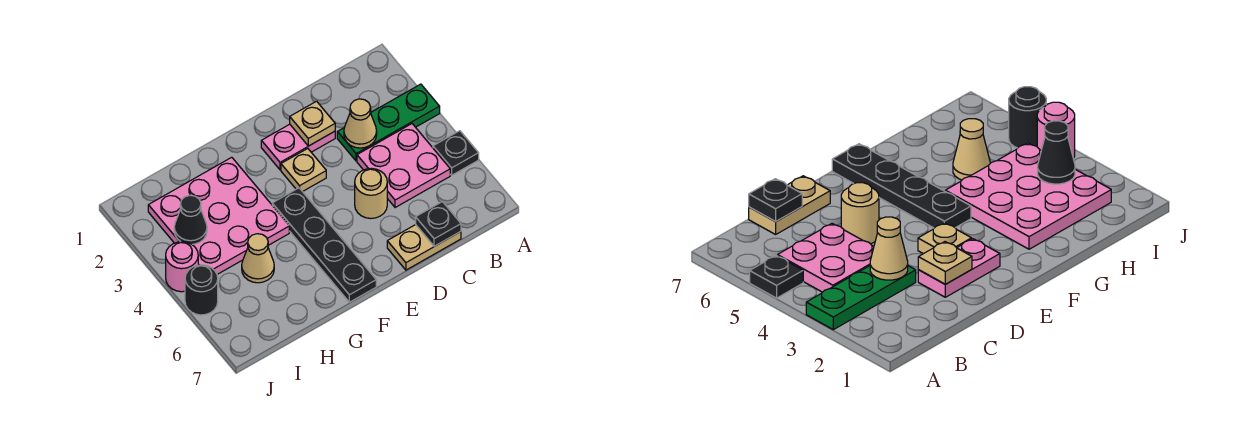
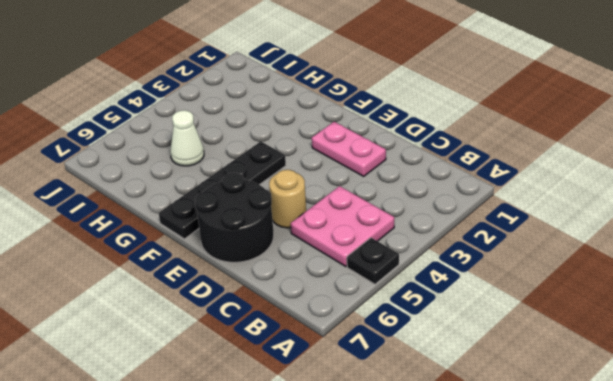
black 2x2 round brick [195,173,274,262] -> tan 1x2 plate [387,225,461,270]
white 1x1 cone [170,110,204,166] -> tan 1x1 cone [242,234,274,283]
none -> green 1x3 plate [337,84,440,161]
none -> tan 1x1 plate [281,149,326,192]
none -> pink 3x3 plate [148,157,289,274]

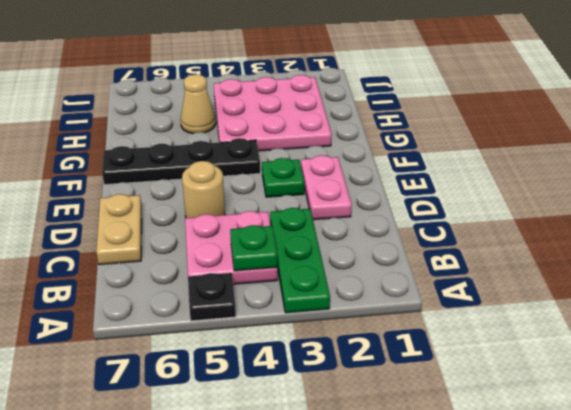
green 1x1 plate [230,225,278,271] -> none
green 1x1 plate [262,158,304,197] -> tan 1x1 plate [281,149,326,192]
none -> pink 1x1 round brick [166,242,198,292]
none -> black 1x1 round brick [185,265,218,315]
none -> tan 1x1 cone [344,99,377,148]

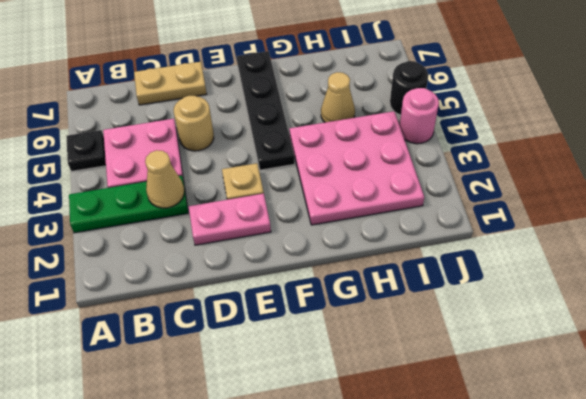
none -> black 1x1 plate [416,202,461,246]
none -> tan 1x1 plate [290,101,335,146]
none -> black 1x1 cone [174,195,207,244]

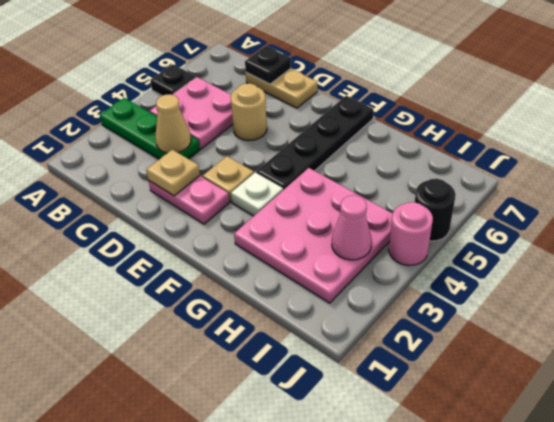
white 1x1 plate [231,172,283,216] -> none
pink 1x1 cone [332,195,372,260] -> black 1x1 cone [174,195,207,244]
none -> tan 1x1 cone [242,234,274,283]

